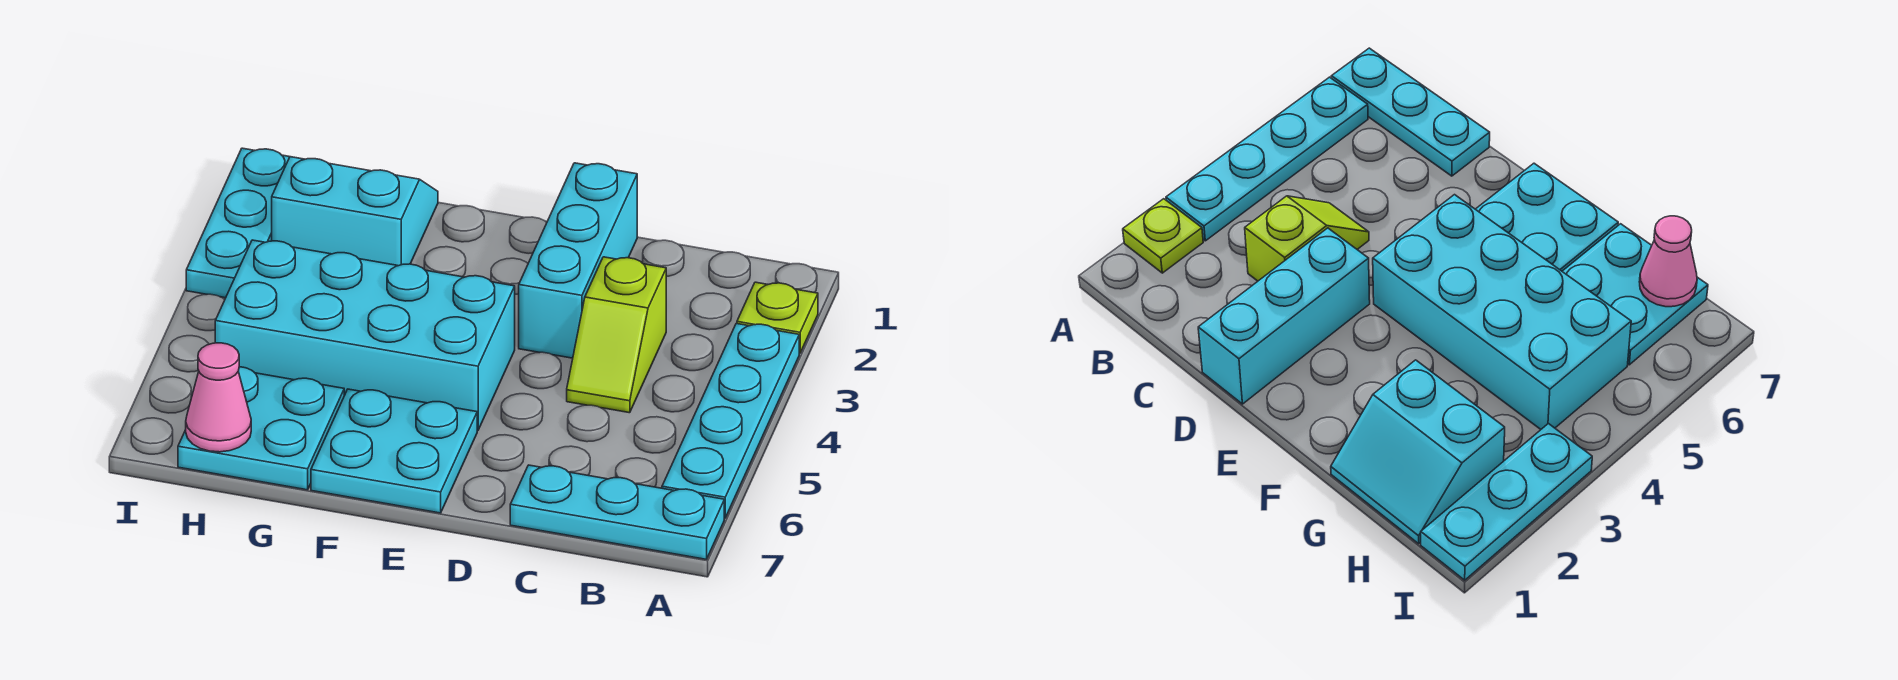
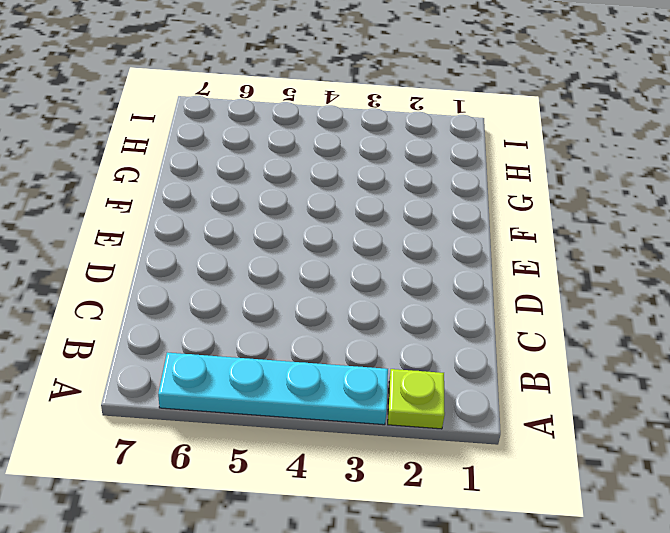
none -> cyan 1x3 plate [510,465,724,559]
none -> lime 1x2 slope [567,257,666,413]

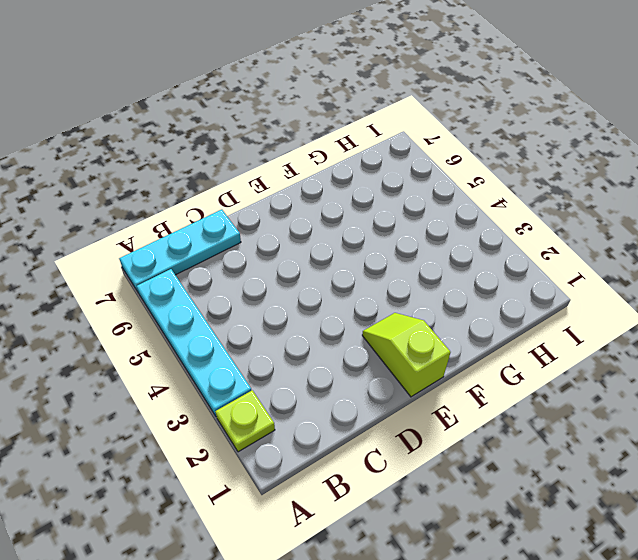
lime 1x2 slope [362,313,451,397] -> lime 1x2 slope moved to [567,257,666,413]
none -> cyan 1x3 brick [519,163,637,358]
none -> cyan 2x4 brick [215,240,515,431]

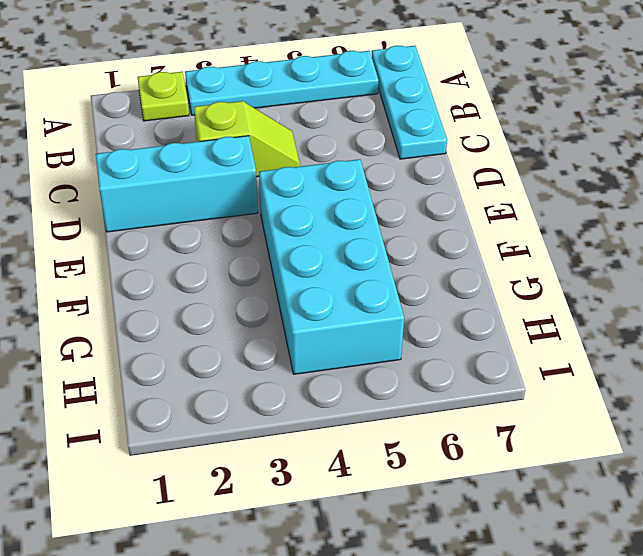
none -> cyan 2x2 plate [311,389,477,513]
none -> cyan 2x2 slope [272,157,438,266]

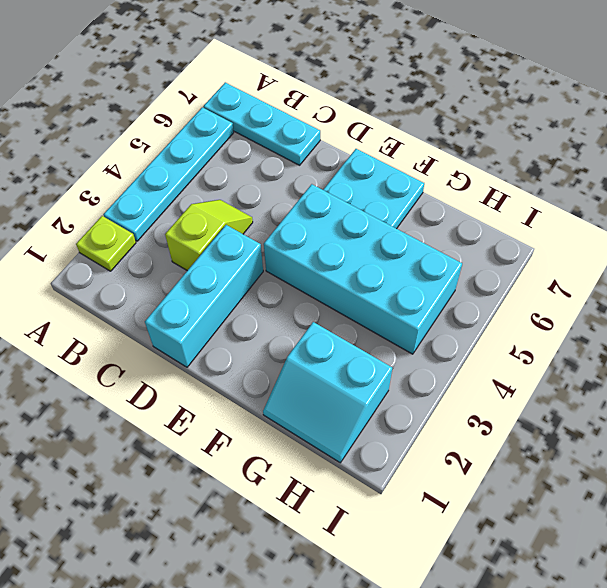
none -> cyan 2x2 plate [178,367,344,490]
none -> cyan 1x3 plate [186,148,289,298]

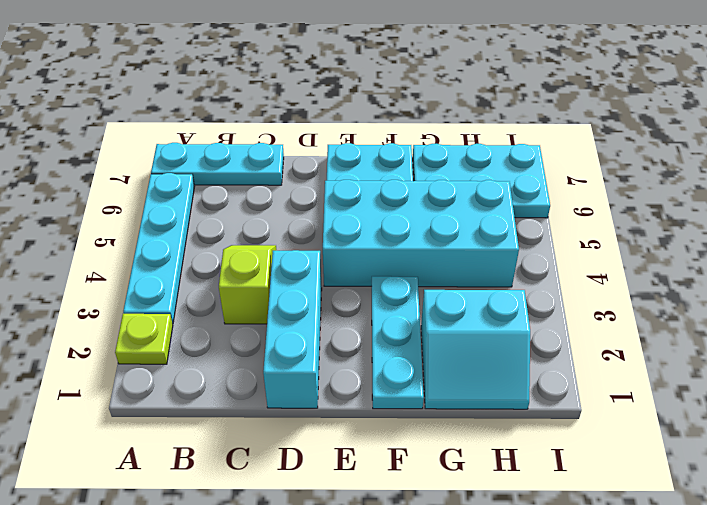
cyan 1x3 plate [372,276,424,409] -> cyan 1x3 plate moved to [186,148,289,298]
cyan 2x3 plate [413,144,550,218] -> cyan 2x2 plate [178,367,344,490]
none -> pink 1x1 cone [186,343,251,452]

